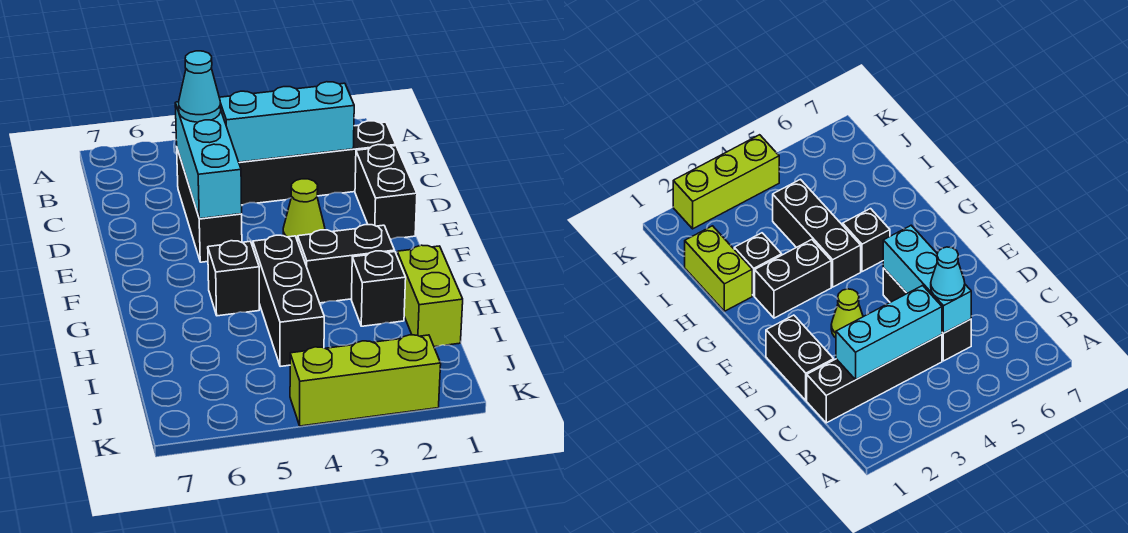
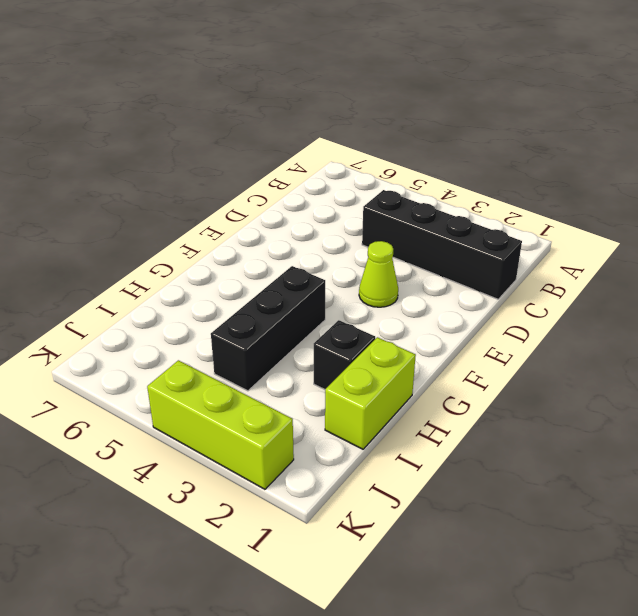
none -> black 1x3 brick [177,149,242,262]
none -> black 1x2 brick [355,145,417,239]
none -> black 1x2 brick [298,225,395,303]

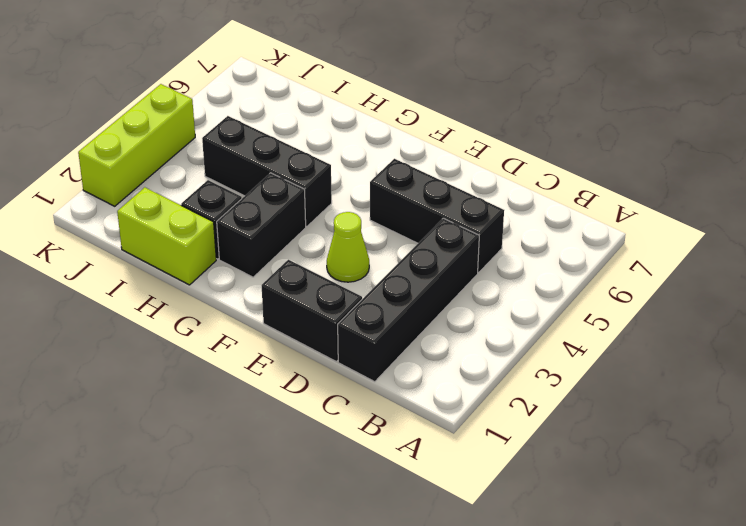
none -> black 1x1 brick [208,241,259,316]
none -> cyan 1x3 brick [219,82,354,162]
none -> cyan 1x3 brick [175,102,242,219]

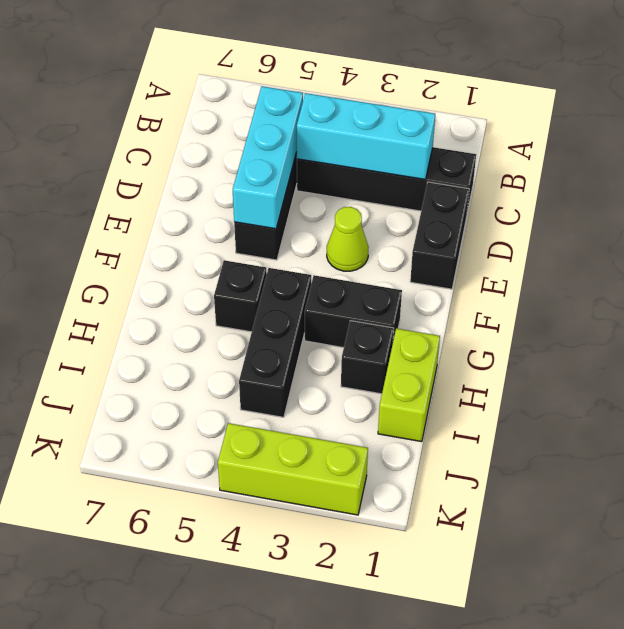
none -> cyan 1x1 cone [179,51,221,122]

